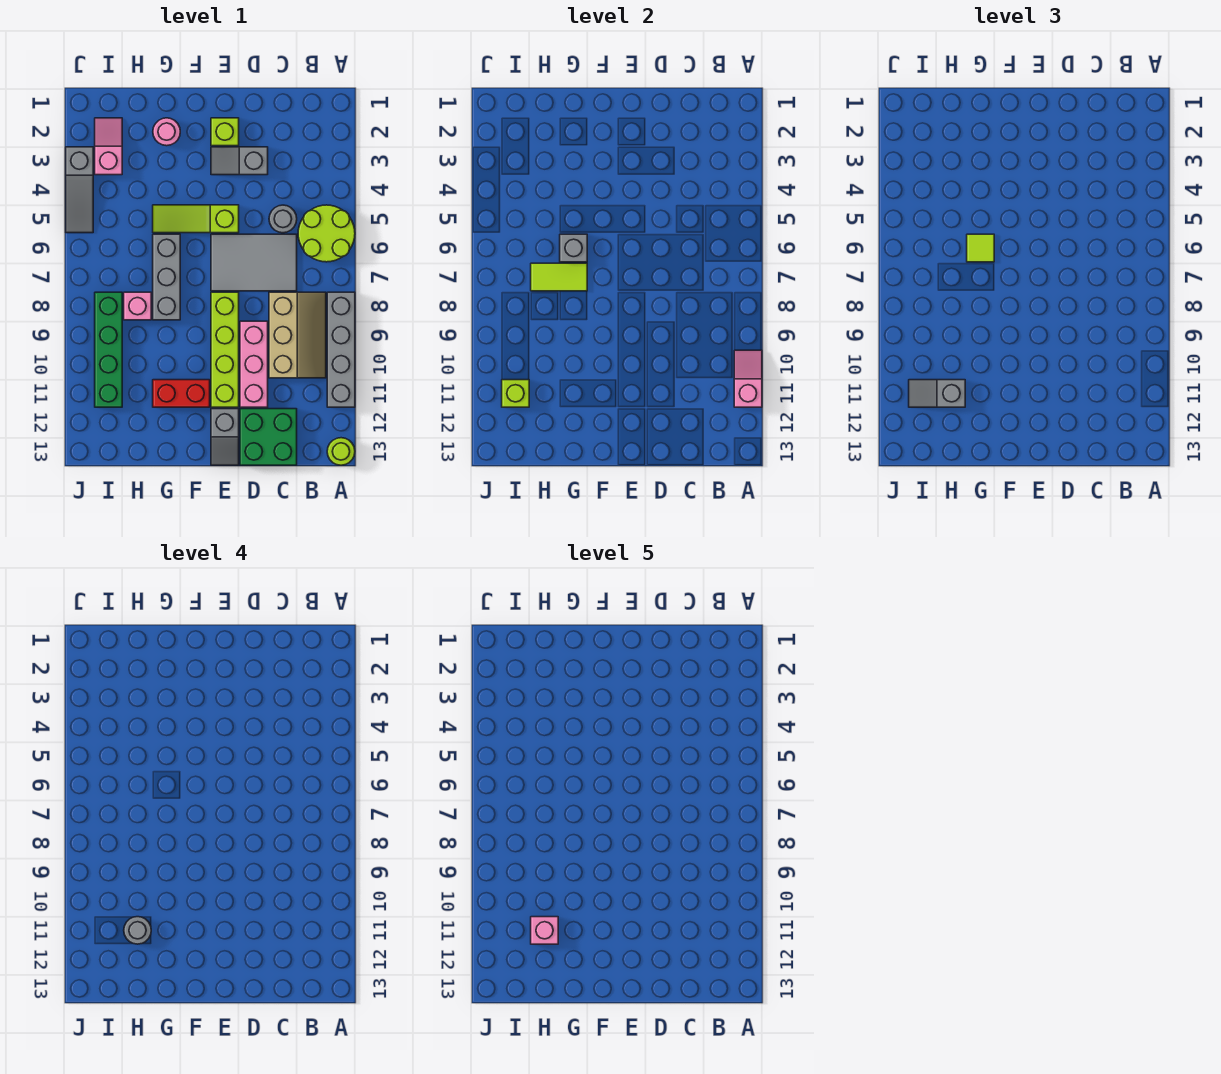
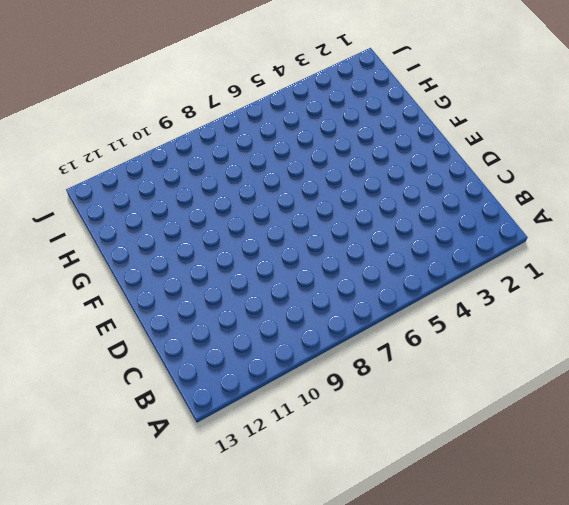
none -> lime 2x2 round brick [298,205,355,262]
none -> grey 1x4 brick [327,292,355,407]
none -> lime 1x1 round brick [327,438,355,465]

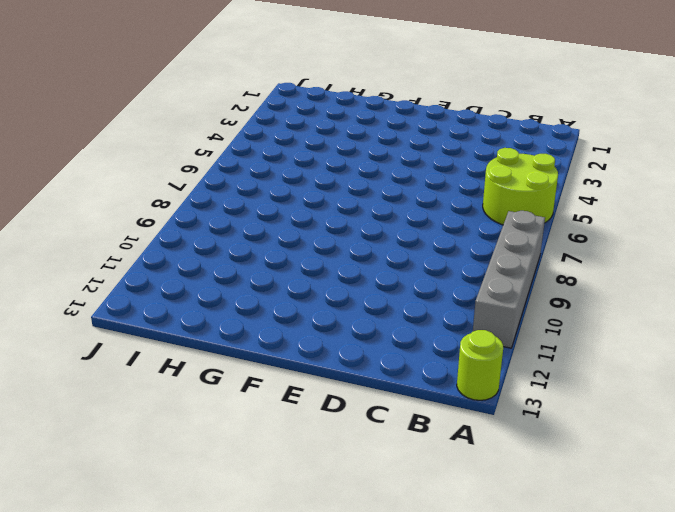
none -> tan 2x3 slope [269,292,326,378]
none -> grey 1x1 round brick [269,205,297,233]
none -> grey 2x3 tile [211,234,297,291]

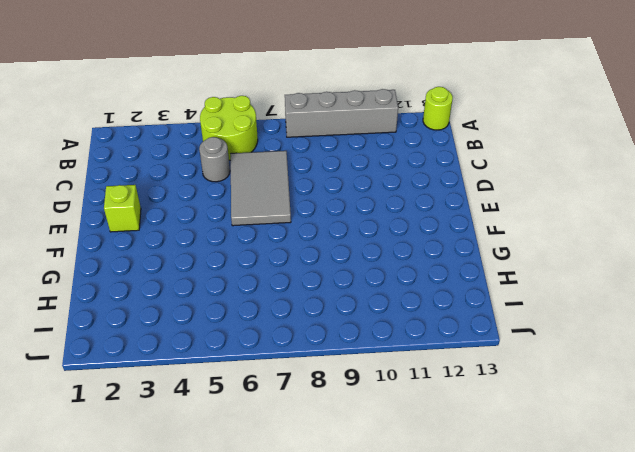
none -> tan 2x3 slope [269,292,326,378]
none -> green 2x2 brick [240,409,297,465]
none -> grey 1x2 slope [211,147,268,175]

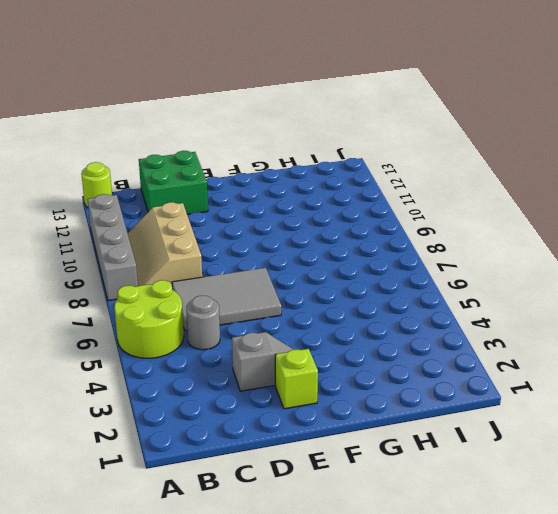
none -> pink 1x3 brick [240,321,268,407]
none -> lime 1x3 slope [153,205,239,233]
none -> lime 1x4 brick [211,292,239,407]

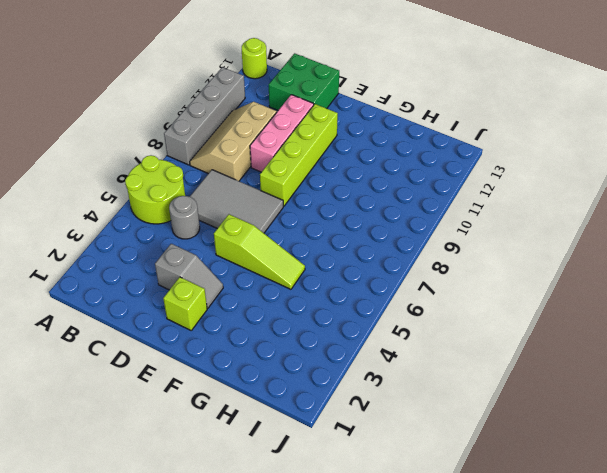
none -> grey 1x2 slope [211,409,239,465]
none -> red 1x2 brick [153,380,210,407]
none -> pink 1x1 round brick [153,118,180,146]

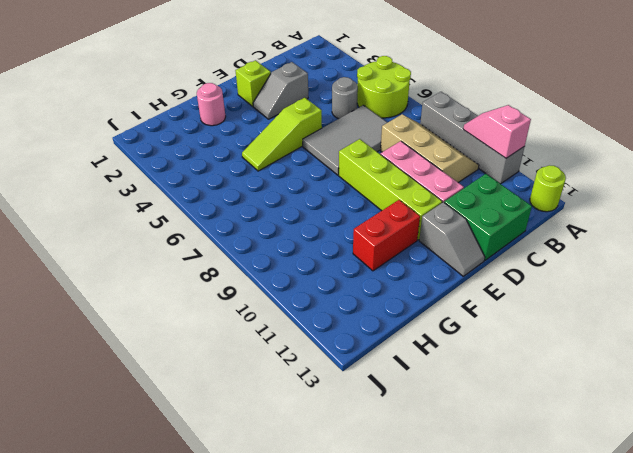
none -> grey 1x3 brick [153,234,180,320]
none -> pink 1x1 brick [124,292,151,320]
none -> pink 1x2 slope [95,118,122,175]

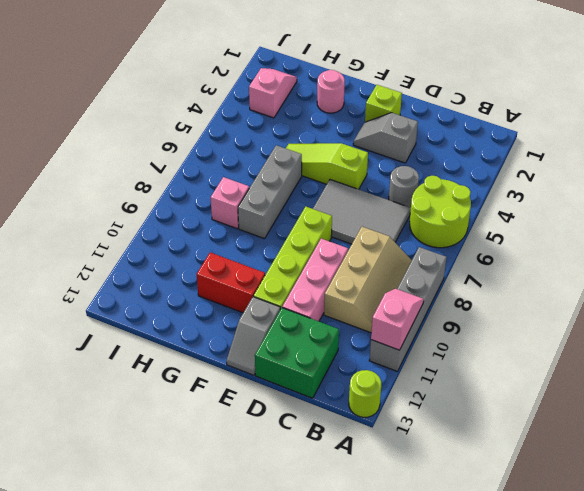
none -> green 1x4 brick [95,292,122,407]
none -> grey 1x3 slope [66,147,93,233]
none -> grey 1x1 brick [560,234,587,262]

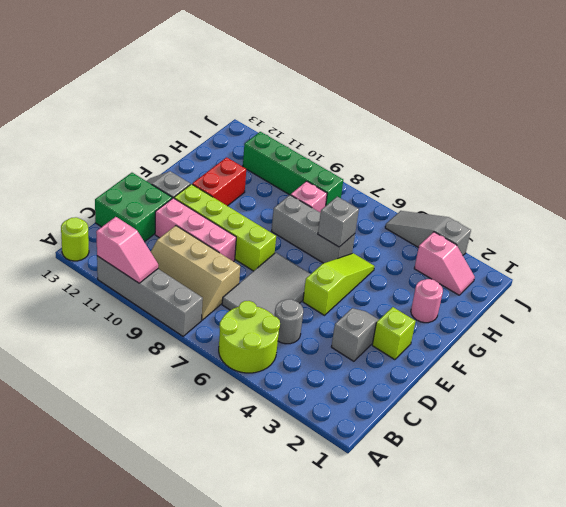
none -> lime 1x2 tile [531,263,587,291]
none -> lime 1x1 brick [502,380,529,407]
none -> lime 1x1 tile [967,234,994,262]

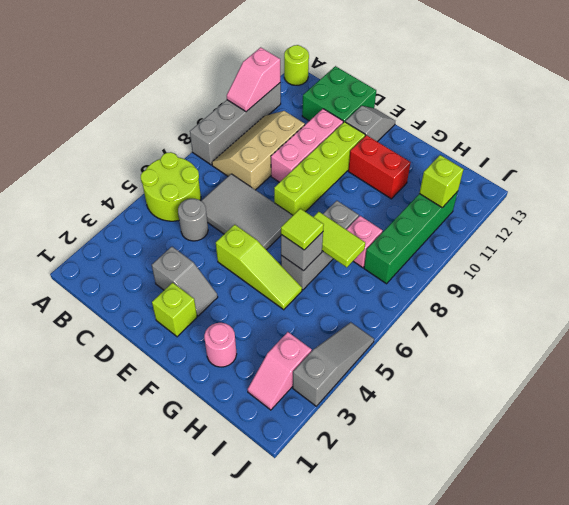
none -> grey 1x2 slope [909,380,965,407]
none -> grey 1x1 round brick [124,917,151,944]
none -> pink 1x1 brick [531,917,558,944]

